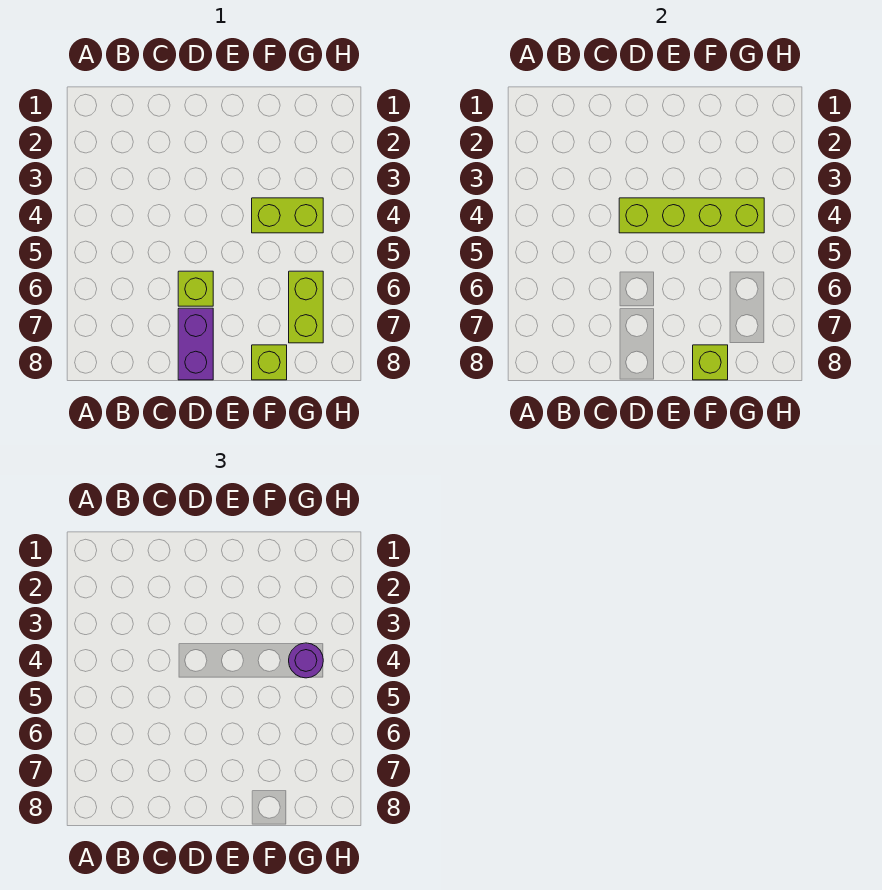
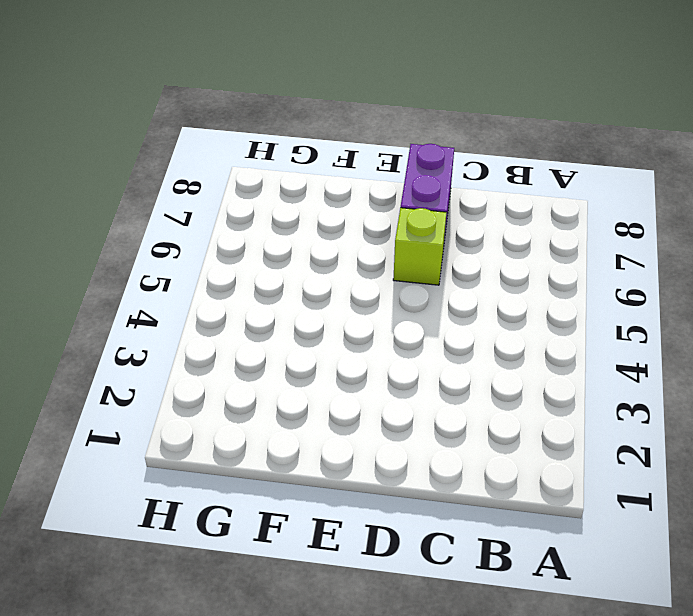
none -> lime 1x2 brick [252,198,323,233]
none -> lime 1x1 brick [252,345,287,380]

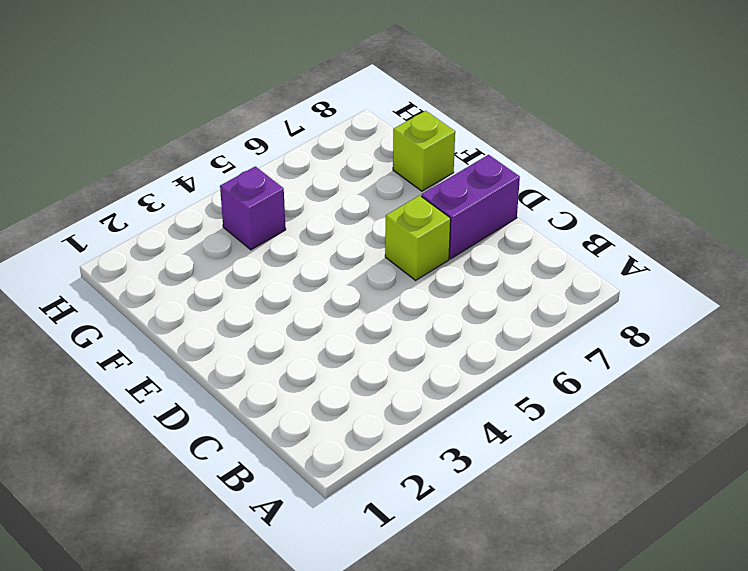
purple 1x1 brick [220,166,286,250] -> lime 1x2 brick [252,198,323,233]
none -> lime 1x2 brick [289,271,323,343]
none -> lime 1x4 brick [619,198,764,233]

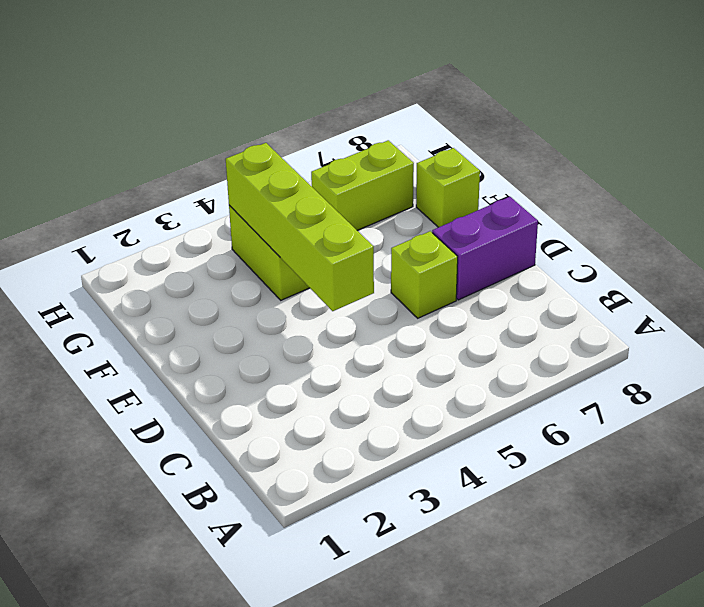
none -> lime 1x1 brick [693,345,728,380]
none -> purple 1x1 round brick [289,643,323,678]

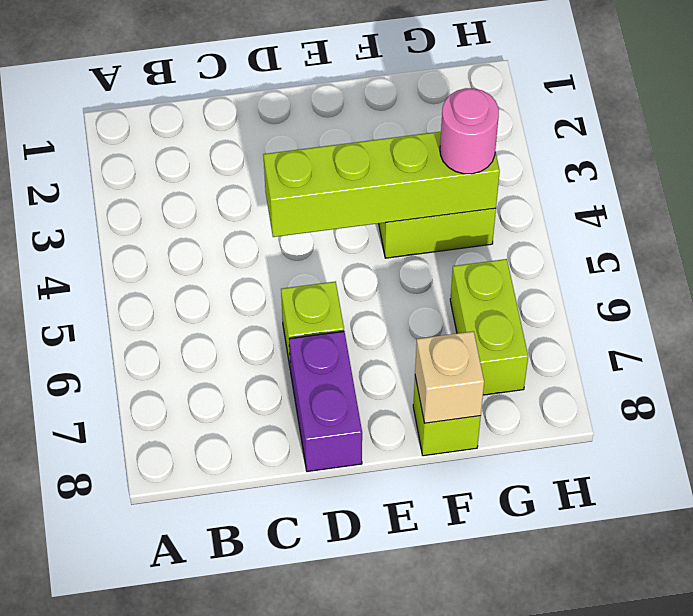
tan 1x1 brick [415,331,484,423] -> lime 1x1 brick [693,345,728,380]
pink 1x1 round brick [440,88,499,174] -> purple 1x1 round brick [289,643,323,678]

